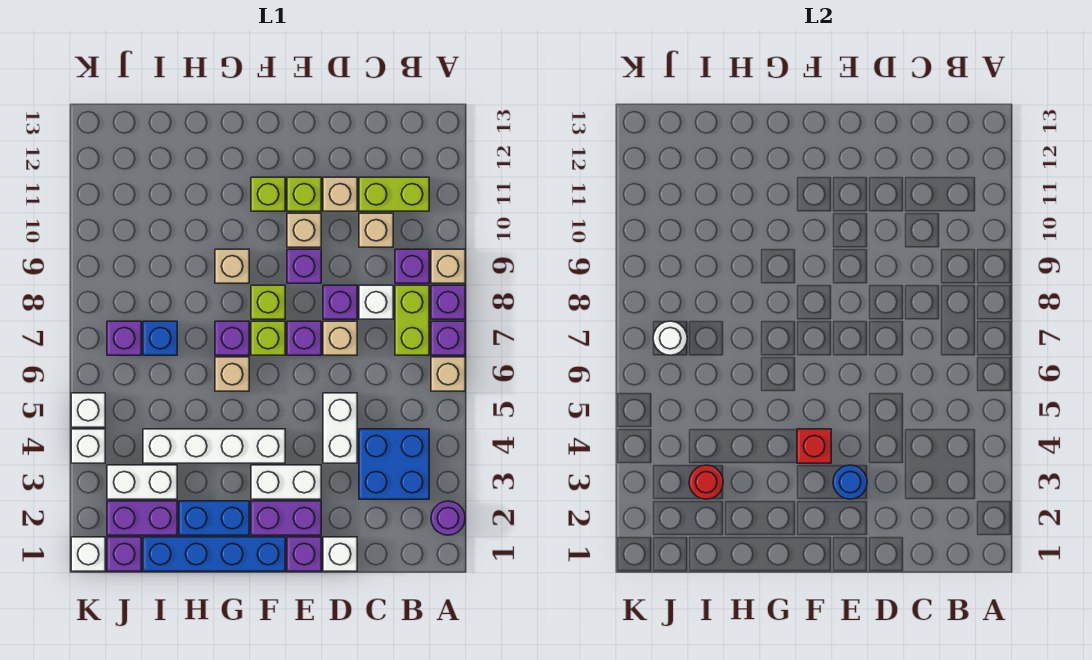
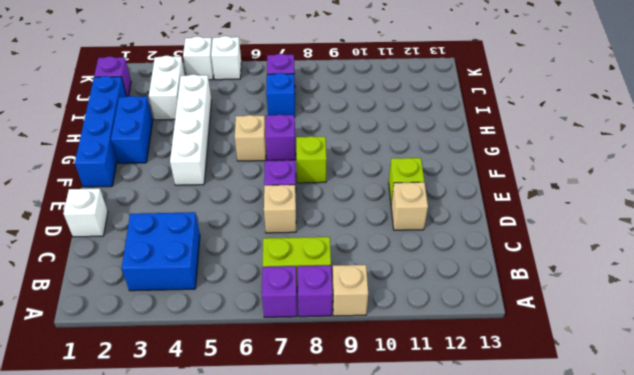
none -> purple 1x1 round brick [431,501,465,535]
none -> tan 1x1 brick [431,357,465,391]
none -> purple 1x1 brick [395,249,429,283]
none -> lime 1x2 brick [359,177,429,211]

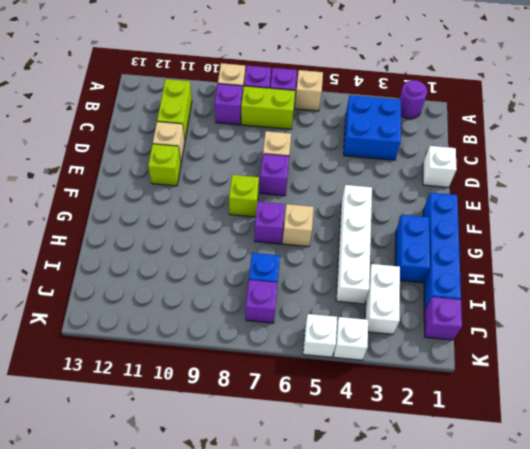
none -> white 1x1 brick [359,285,393,319]
none -> tan 1x1 brick [359,213,393,247]
none -> white 1x2 brick [323,393,357,463]
none -> purple 1x1 brick [323,285,357,319]

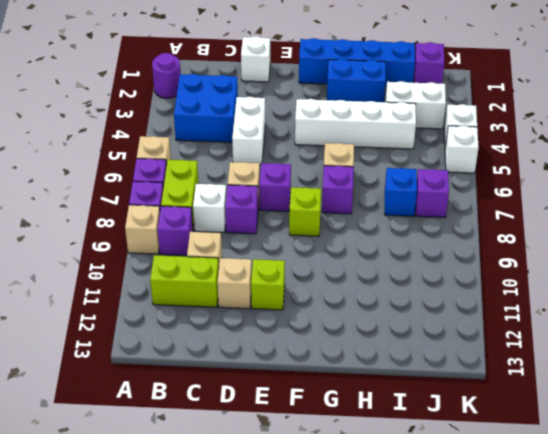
none -> purple 1x1 brick [287,537,321,571]
none -> purple 1x2 brick [251,501,321,535]
none -> white 1x2 brick [251,465,321,499]
none -> purple 1x1 brick [287,249,321,283]

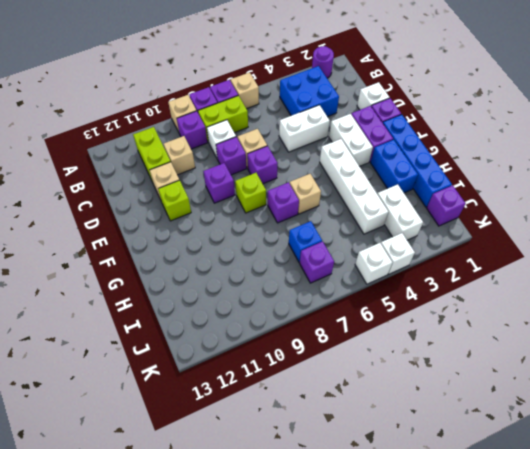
none -> tan 1x1 brick [287,213,321,247]
none -> lime 1x1 brick [251,321,285,355]
none -> lime 1x1 brick [251,177,285,211]
none -> tan 1x1 brick [215,249,249,283]

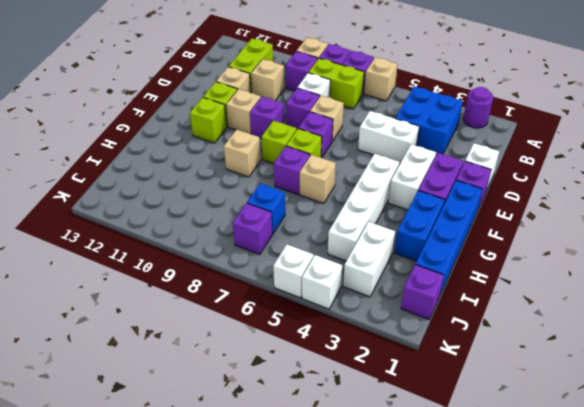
none -> purple 1x2 brick [107,501,177,535]
none -> white 1x1 brick [71,537,105,571]
none -> blue 1x1 round brick [833,465,867,499]
none -> red 1x1 brick [797,429,831,463]

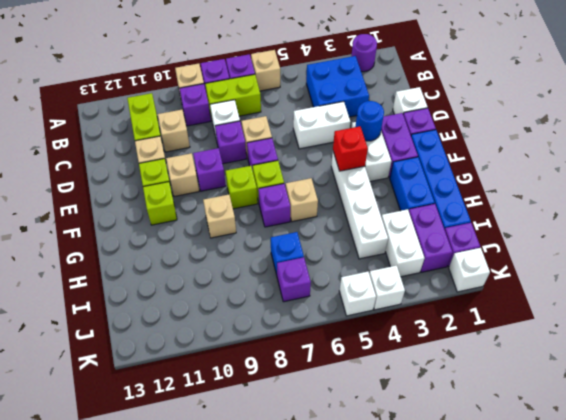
none -> red 1x1 round brick [689,465,723,499]
none -> white 1x1 round brick [653,321,687,355]

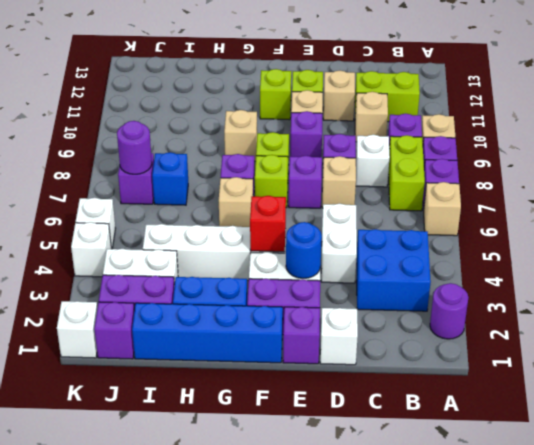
purple 1x1 round brick [117,121,152,174] -> white 1x1 round brick [653,321,687,355]
none -> red 1x1 round brick [689,465,723,499]

